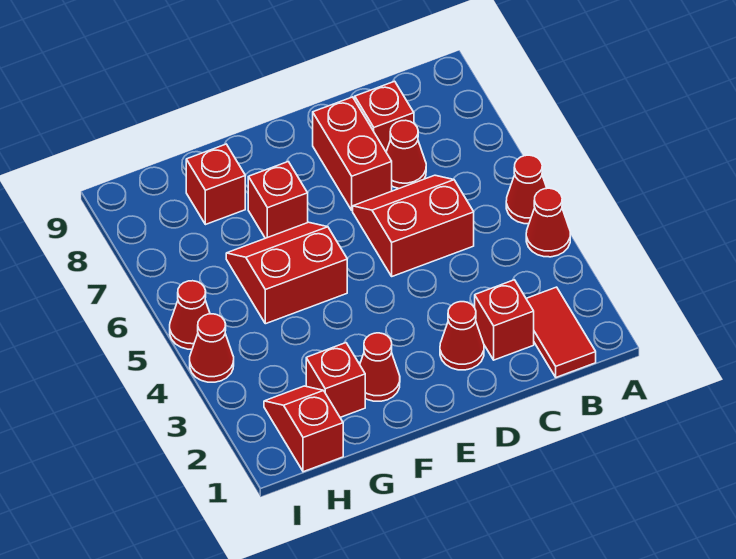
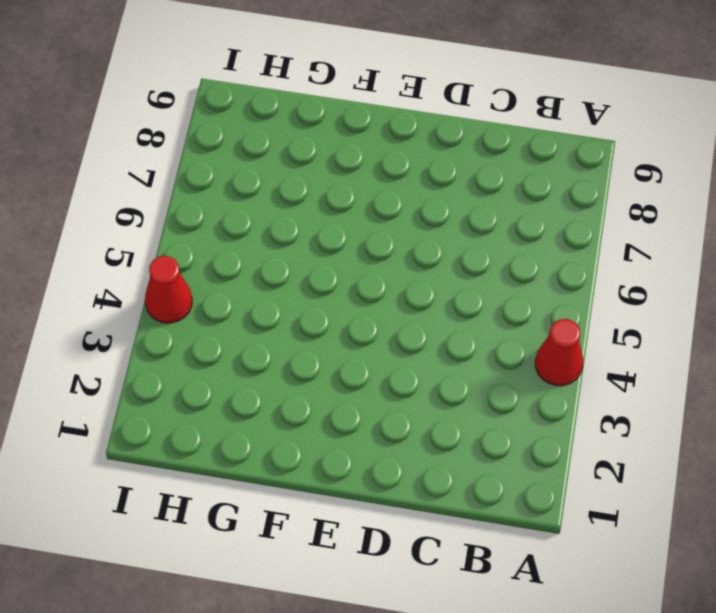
none -> red 1x1 cone [506,155,547,224]
none -> red 1x2 tile [526,287,596,377]
none -> red 1x1 brick [475,280,534,360]

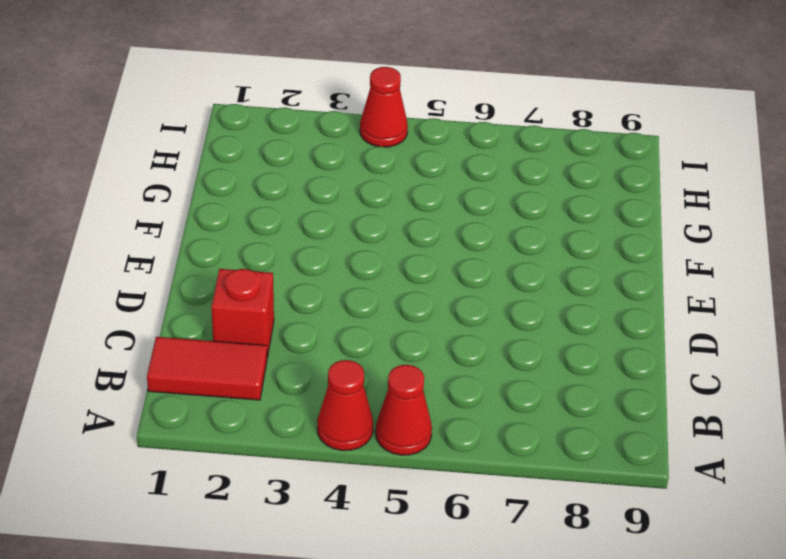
none -> red 2x2 slope [353,175,474,276]
none -> red 1x1 cone [386,120,426,189]
none -> red 1x1 brick [355,81,414,151]

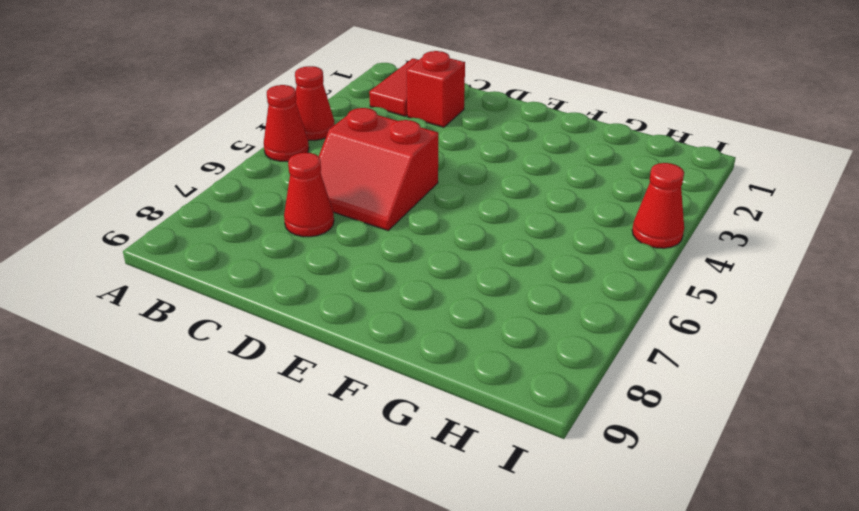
none -> red 1x1 brick [355,81,414,151]
none -> red 1x1 cone [440,302,484,370]
none -> red 1x2 brick [313,97,392,210]

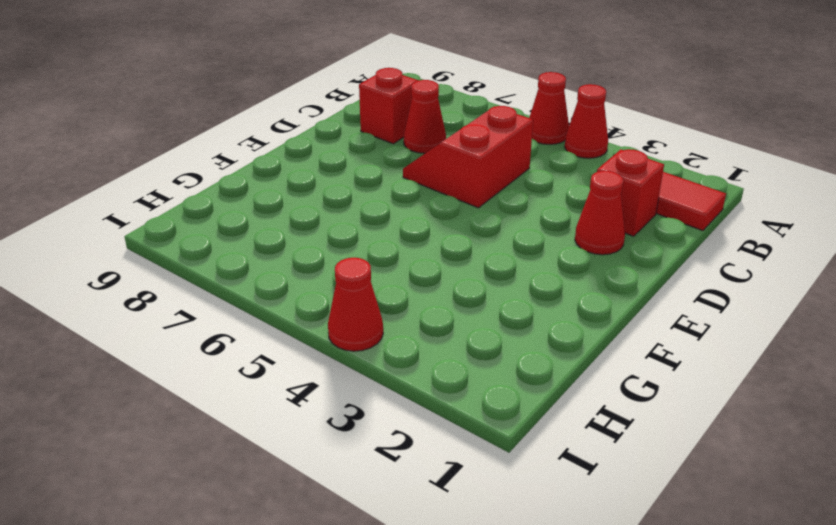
none -> red 1x2 brick [313,97,392,210]
none -> red 1x1 cone [360,333,400,401]
none -> red 2x2 slope [226,222,347,324]

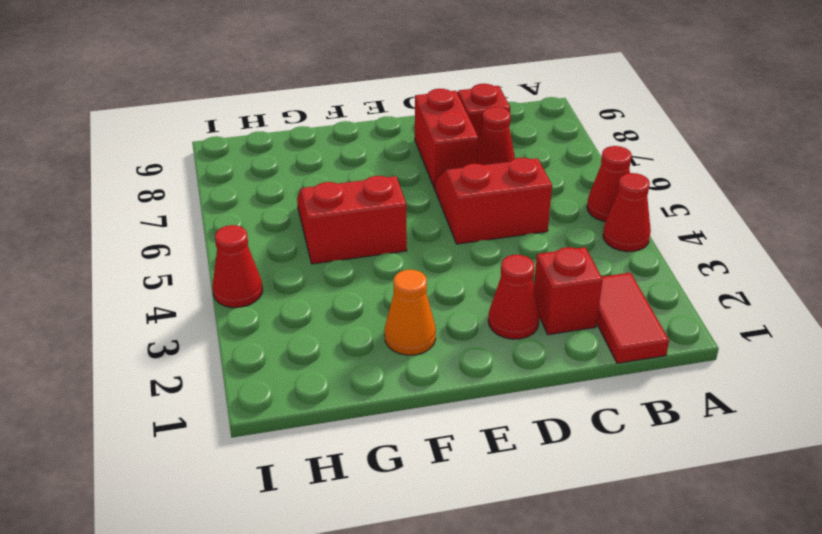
orange 1x1 cone [385,270,436,355] -> red 1x1 cone [360,333,400,401]
none -> red 1x1 brick [248,162,308,238]
none -> red 1x1 brick [306,343,365,417]
none -> red 1x1 brick [186,144,245,225]

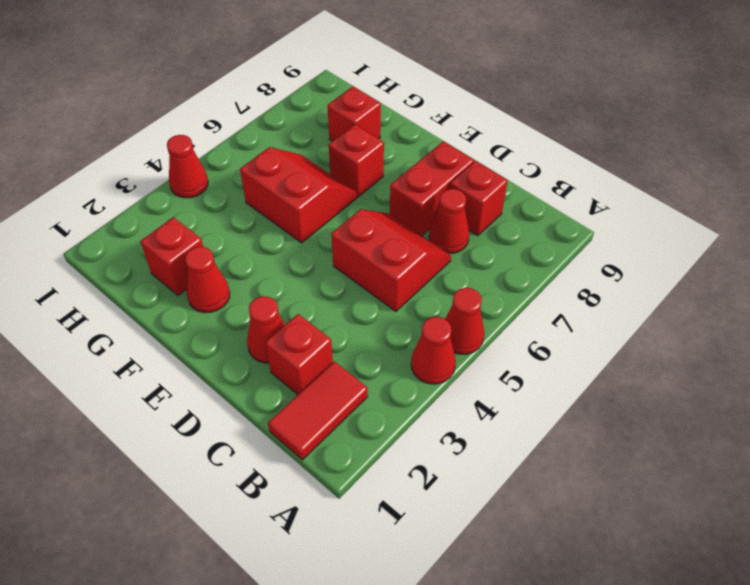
none -> red 1x2 slope [264,386,343,472]
none -> red 1x1 cone [170,281,210,349]

